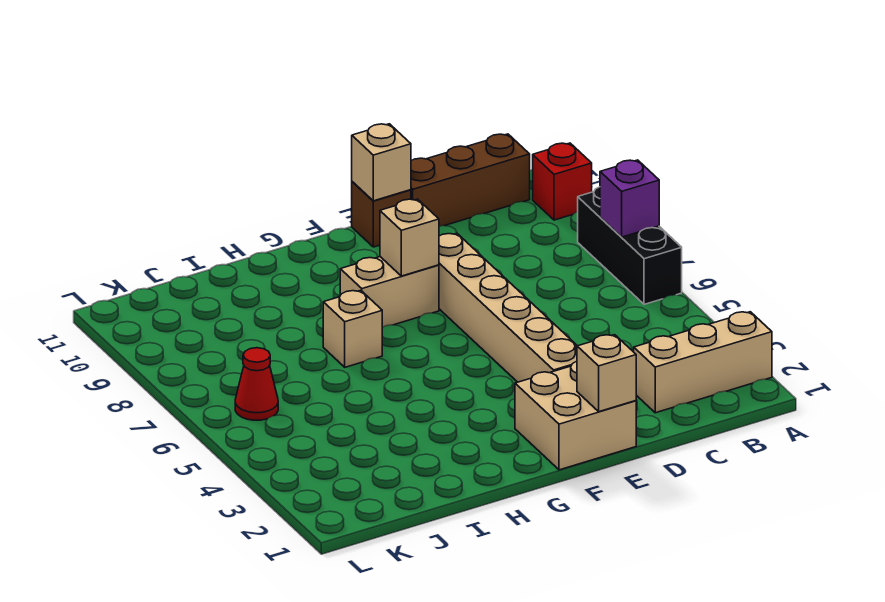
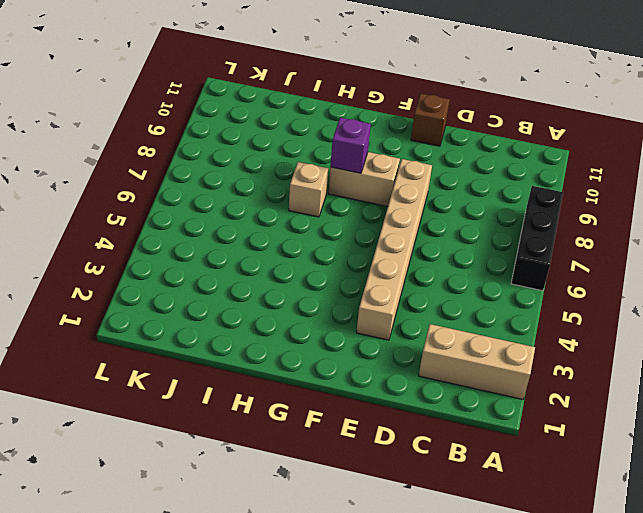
purple 1x1 brick [330,117,371,173] -> purple 1x1 brick moved to [600,160,659,237]
none -> red 1x1 brick [533,143,592,220]
none -> brown 1x3 brick [411,134,530,226]
none -> tan 2x2 brick [515,361,636,470]

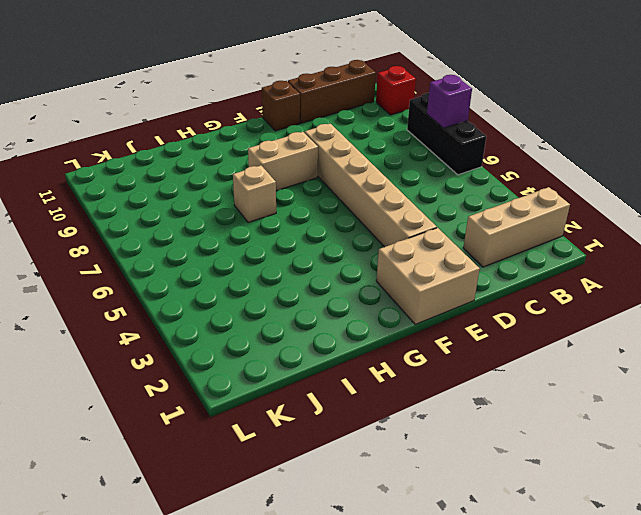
none -> red 1x1 cone [235,348,278,420]
none -> tan 1x1 brick [577,335,636,412]
none -> tan 1x1 brick [352,124,411,201]

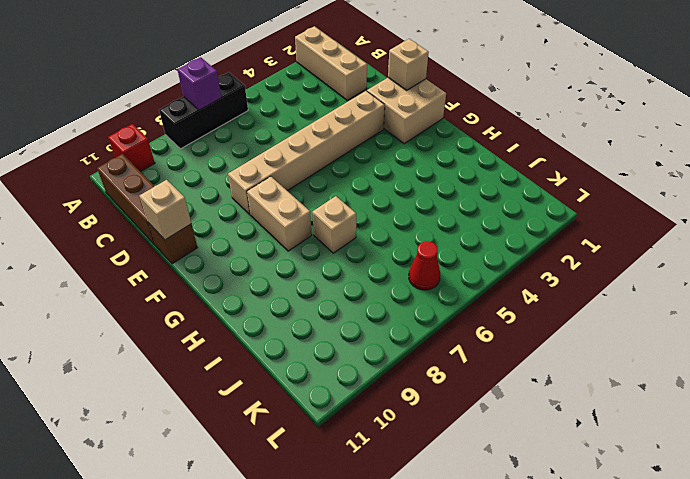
none -> tan 1x1 brick [380,199,439,276]

